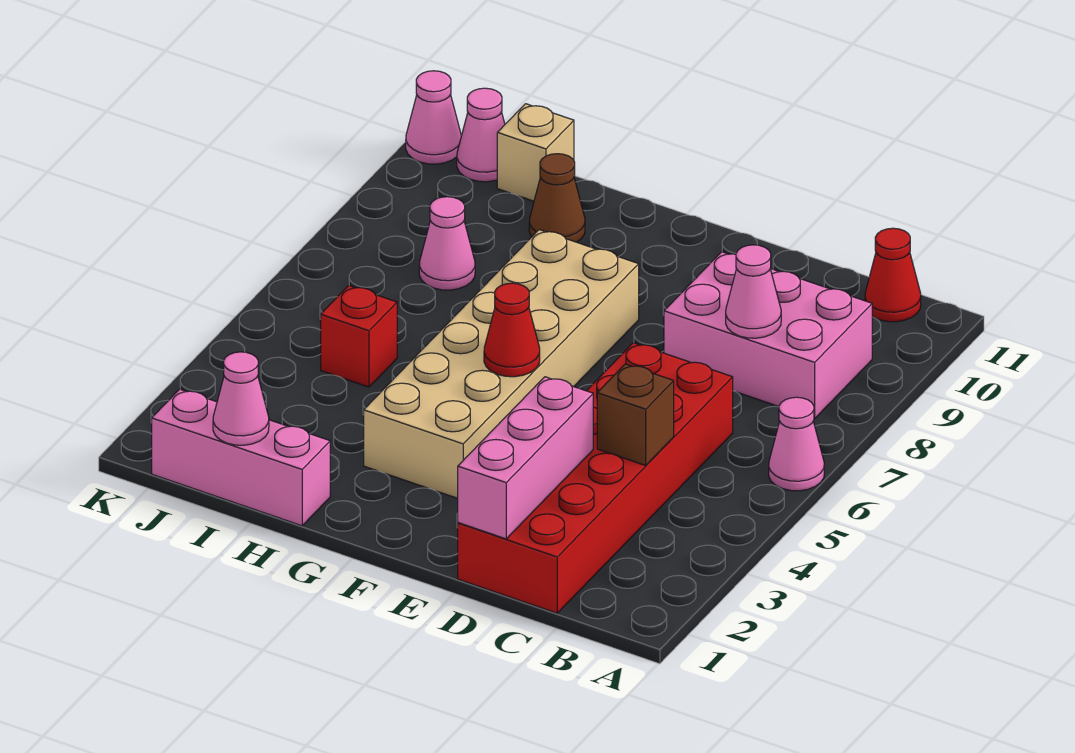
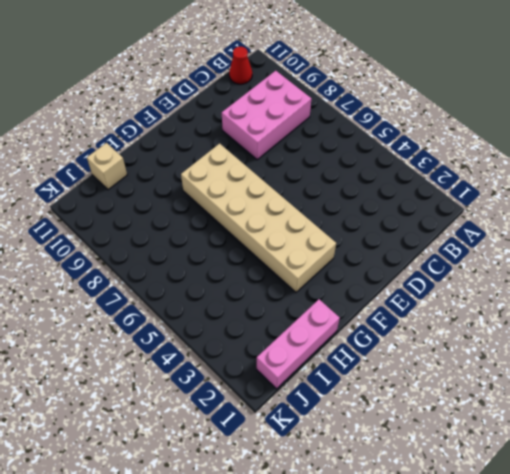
none -> pink 1x1 cone [769,397,824,491]
none -> red 2x6 brick [458,343,733,613]
none -> brown 1x1 cone [529,154,585,242]

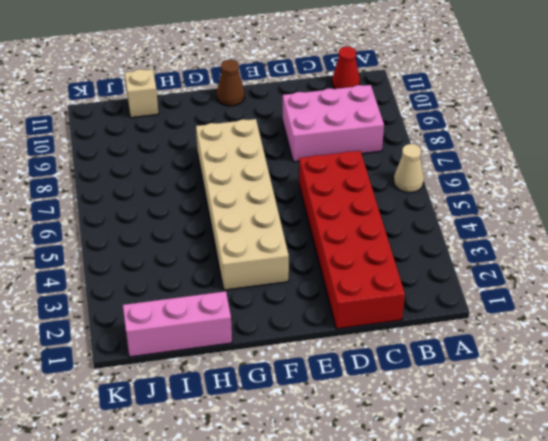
tan 1x1 cone [394,144,424,193] -> pink 1x1 cone [769,397,824,491]
brown 1x1 cone [217,59,245,106] -> brown 1x1 cone moved to [529,154,585,242]
none -> red 1x1 brick [321,286,397,387]
none -> pink 1x1 cone [419,197,475,290]
none -> pink 1x1 cone [457,88,505,182]

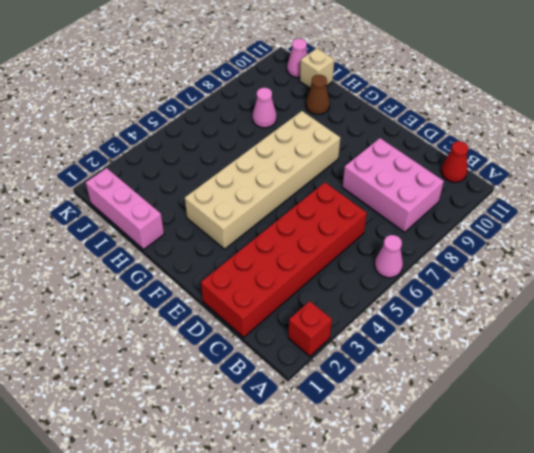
red 1x1 brick [288,301,332,356] -> red 1x1 brick moved to [321,286,397,387]
none -> pink 1x1 cone [406,71,461,164]
none -> brown 1x1 brick [597,364,674,465]
none -> pink 1x1 cone [726,245,781,338]

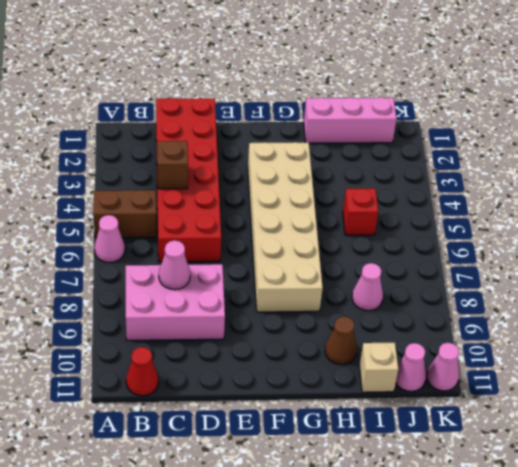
brown 1x2 brick [94,190,156,238] -> none
none -> pink 1x3 brick [458,377,593,539]
none -> red 1x1 cone [484,283,540,377]
none -> pink 1x1 cone [213,352,269,445]

